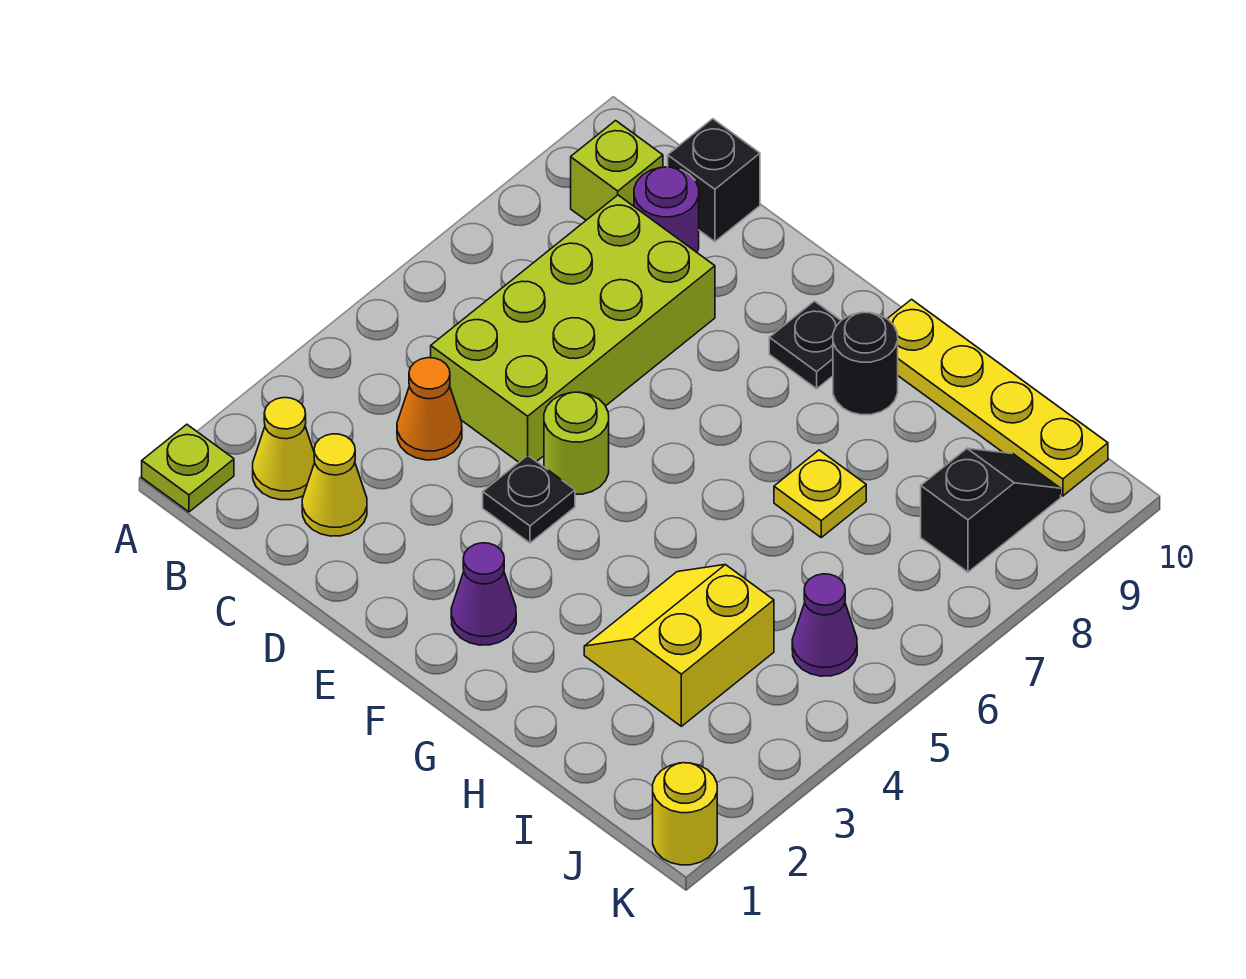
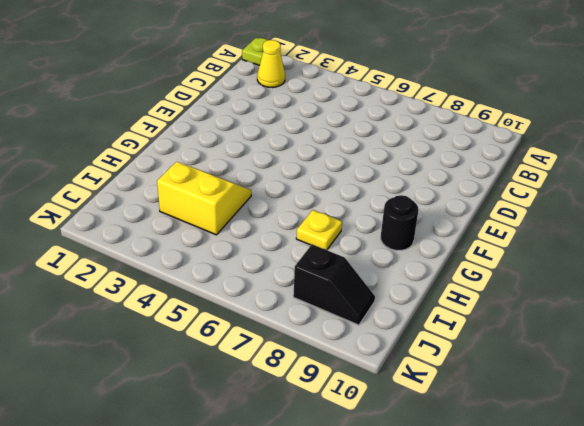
none -> lime 1x1 brick [571,121,663,220]
none -> yellow 1x1 cone [302,434,367,536]
none -> orange 1x1 cone [397,358,462,460]

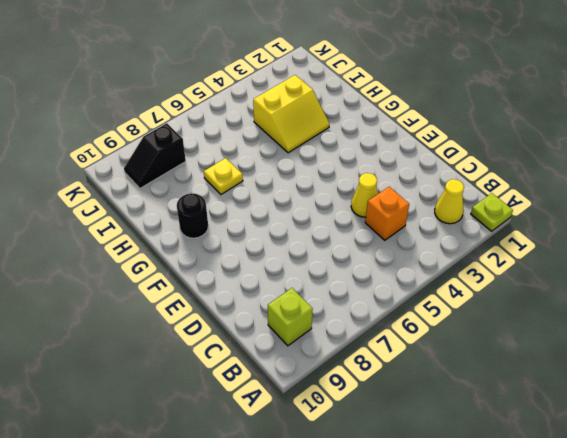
orange 1x1 brick [365,187,409,240] -> orange 1x1 cone [397,358,462,460]
yellow 1x1 cone [351,173,378,217] -> yellow 1x1 cone moved to [302,434,367,536]
none -> lime 2x4 brick [431,195,715,462]
none -> purple 1x1 round brick [634,167,699,252]
none -> black 1x1 brick [668,119,760,242]

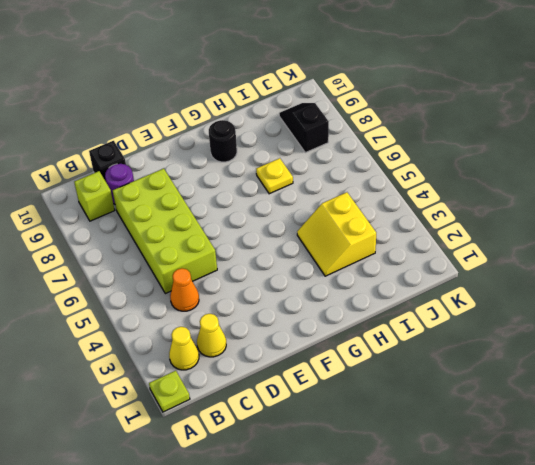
none -> black 1x1 plate [483,455,575,543]
none -> lime 1x1 round brick [544,392,609,494]
none -> purple 1x1 cone [451,543,516,645]

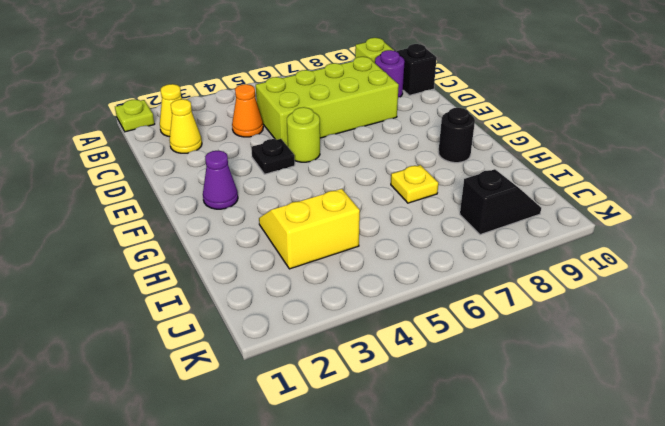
none -> black 1x1 plate [769,301,841,389]
none -> yellow 1x4 plate [888,299,1108,496]
none -> purple 1x1 cone [792,574,857,676]

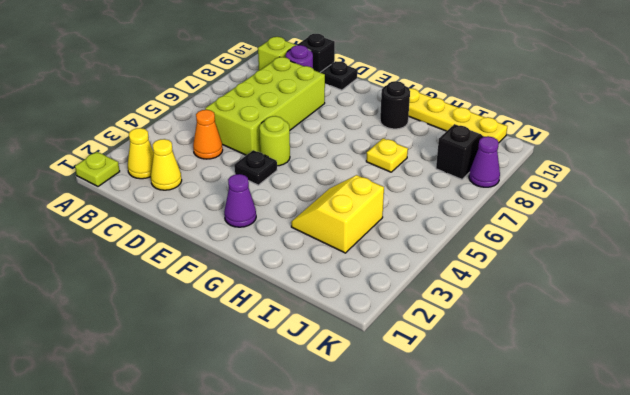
black 1x1 plate [320,62,357,90] -> black 1x1 plate moved to [769,301,841,389]
purple 1x1 cone [469,136,500,187] -> purple 1x1 cone moved to [792,574,857,676]
none -> yellow 1x1 round brick [653,763,717,865]

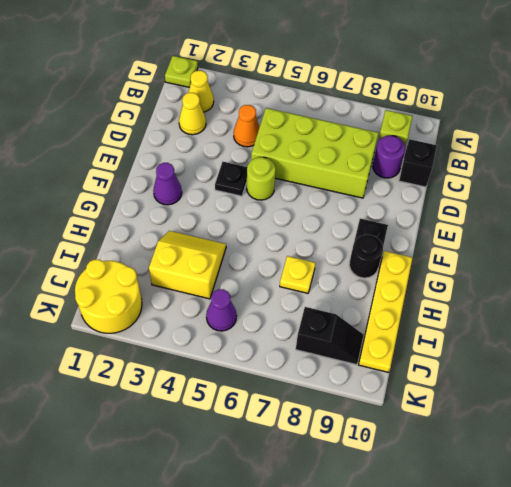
yellow 2x2 round brick [75,260,142,333] -> yellow 1x1 round brick [653,763,717,865]

